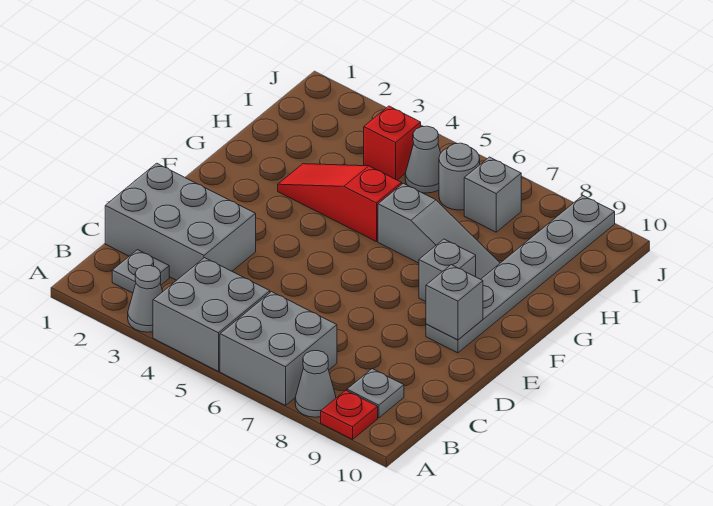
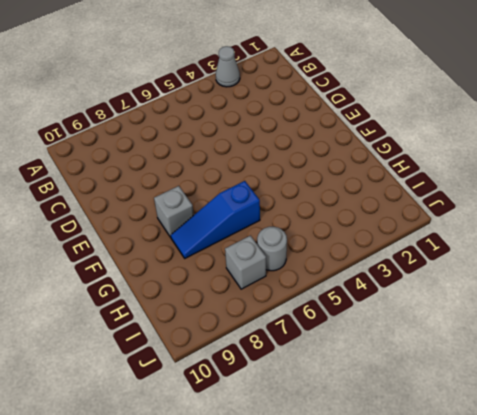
blue 1x3 slope [171,181,260,258] -> grey 1x3 slope [378,183,500,279]
none -> grey 2x2 brick [153,258,270,371]
none -> grey 2x2 brick [220,292,337,405]
none -> grey 1x1 cone [295,351,336,417]

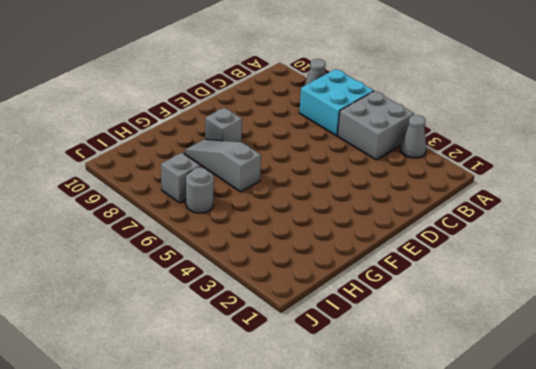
cyan 2x2 brick [299,69,374,136] -> grey 2x2 brick [220,292,337,405]
none -> red 1x1 plate [321,390,378,439]
none -> grey 1x1 plate [112,250,169,293]
none -> grey 1x1 plate [347,369,404,418]

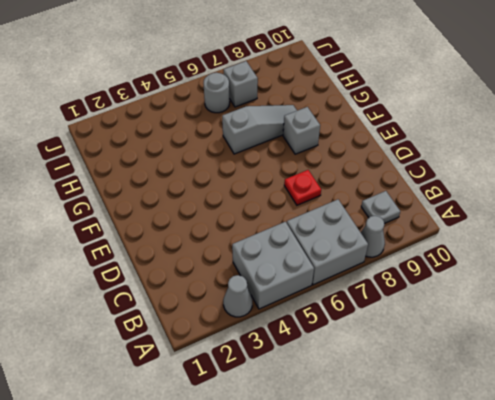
red 1x1 plate [284,170,321,205] -> red 1x1 plate moved to [321,390,378,439]
none -> grey 1x1 plate [112,250,169,293]
none -> grey 2x3 brick [105,163,256,280]
none -> grey 1x6 plate [426,196,615,353]

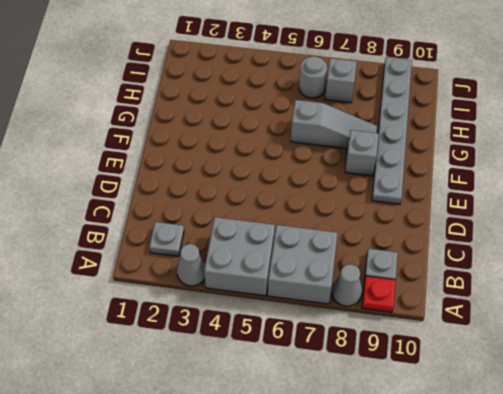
none -> grey 2x3 brick [105,163,256,280]
none -> red 1x3 slope [278,164,402,242]
none -> red 1x1 brick [364,106,421,180]

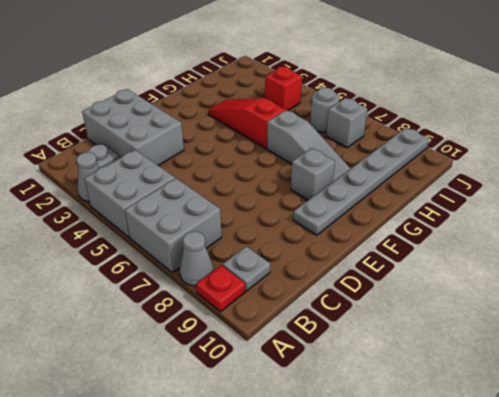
none -> grey 1x1 cone [405,126,441,193]
none -> grey 1x1 brick [426,265,483,340]

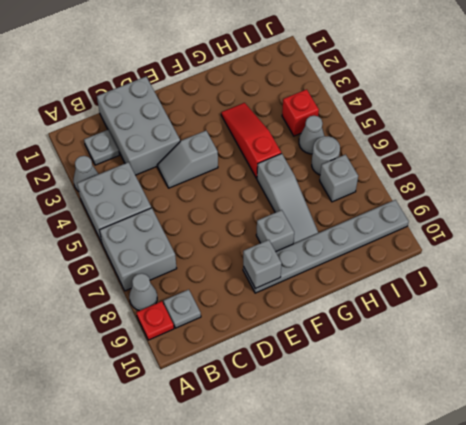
grey 1x2 slope [157,131,218,188] -> none

